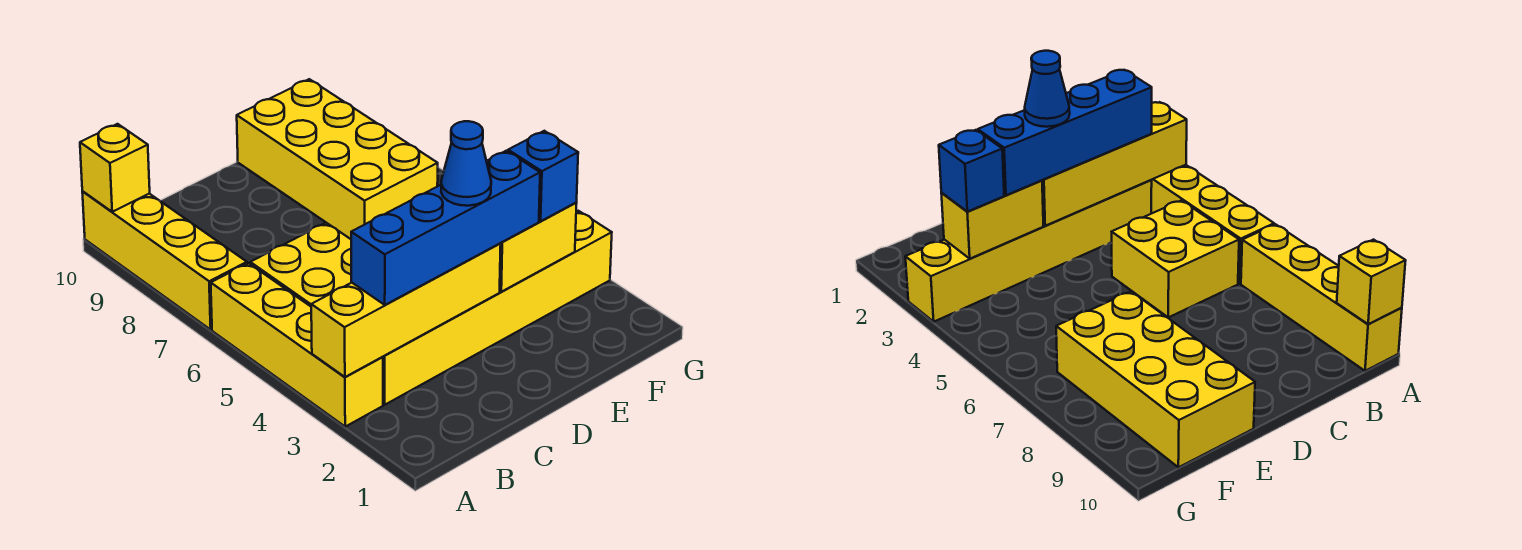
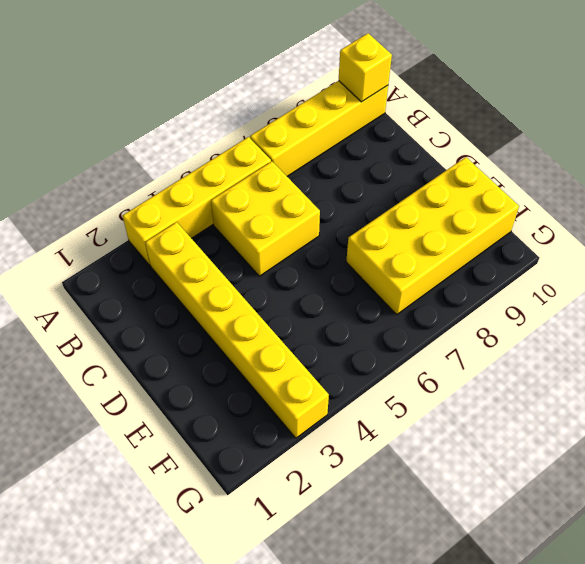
none -> yellow 1x4 brick [311,244,501,377]
none -> yellow 1x2 brick [500,203,577,292]

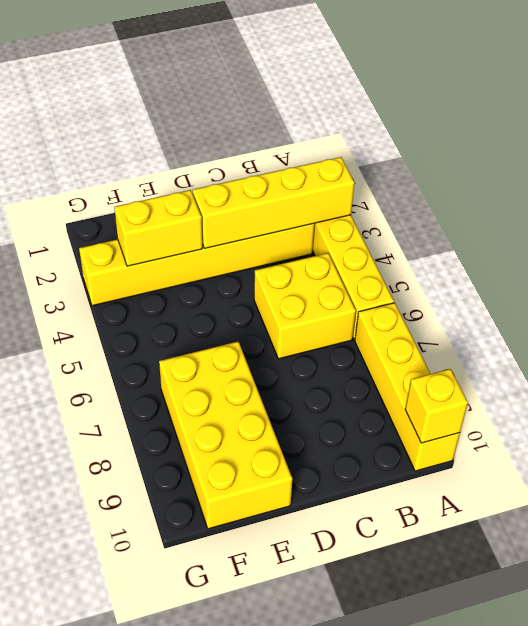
none -> blue 1x4 brick [351,151,540,305]
none -> blue 1x1 brick [508,131,578,221]

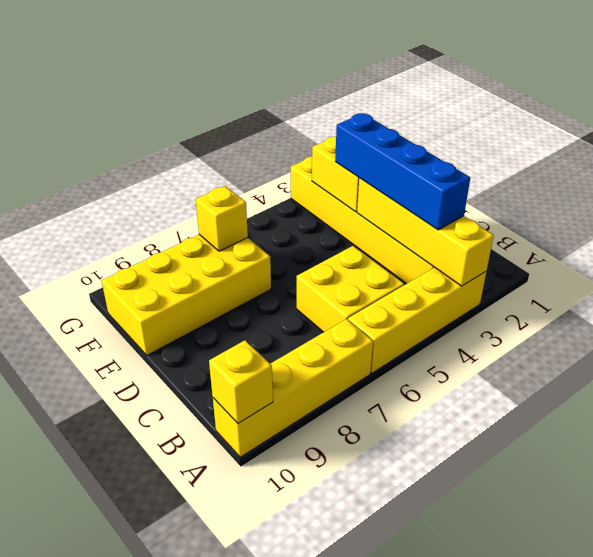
yellow 1x1 brick [196,186,248,251] -> none
none -> blue 1x1 brick [508,131,578,221]
none -> blue 1x1 cone [441,121,491,206]

